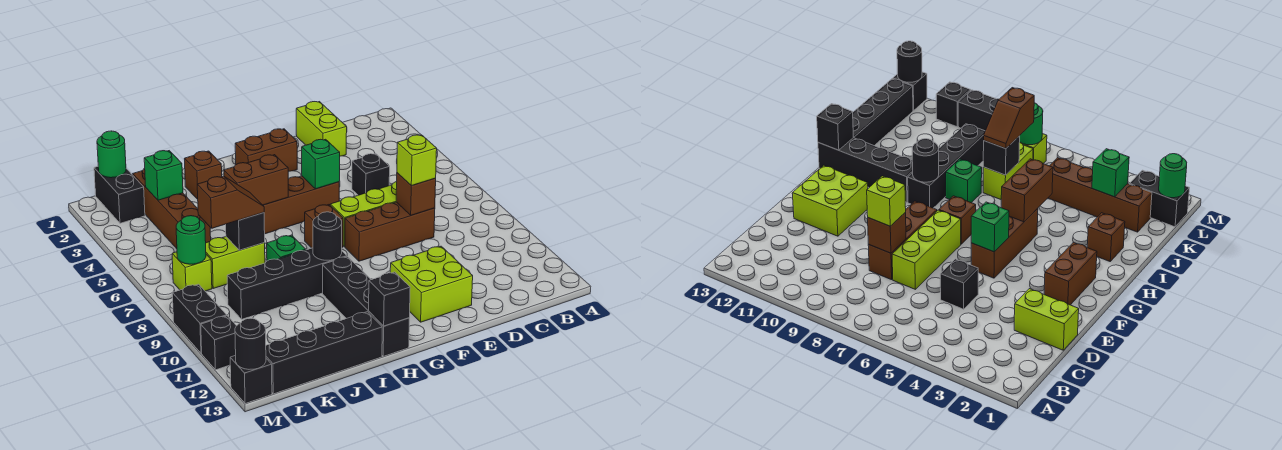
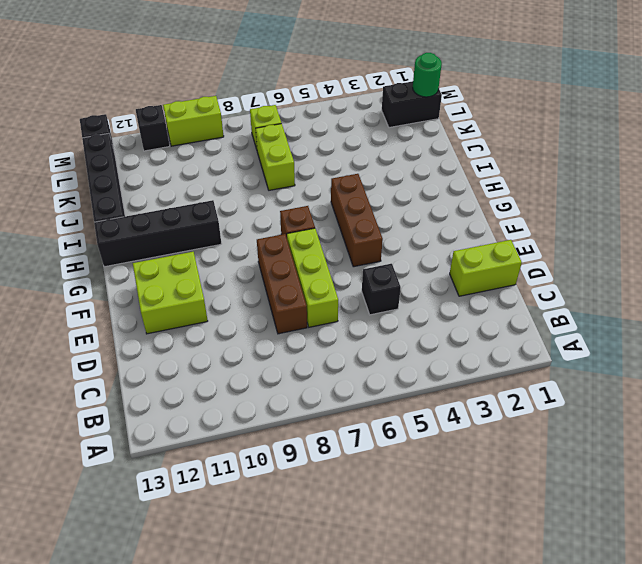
lime 1x2 brick [163,96,224,146] -> black 1x2 brick [172,284,227,353]
none -> brown 1x2 brick [235,129,297,172]
none -> black 1x4 brick [227,248,347,319]
none -> brown 1x1 brick [185,151,222,199]
none -> green 1x1 brick [267,235,306,261]

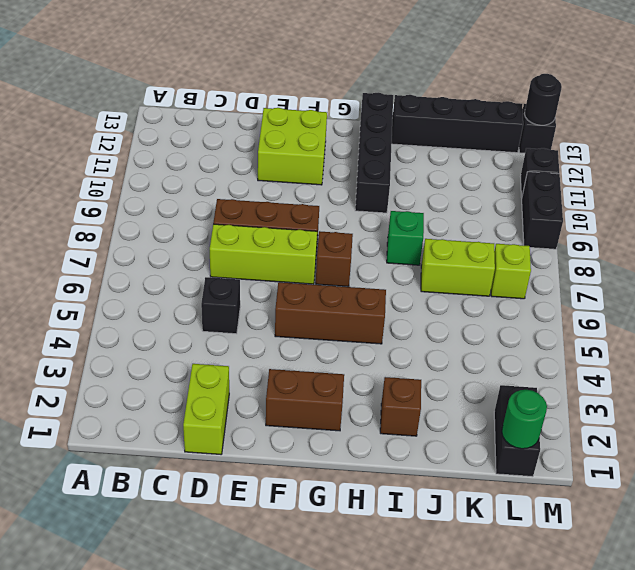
none -> black 1x4 brick [227,248,347,319]
none -> brown 1x4 brick [133,168,211,249]
none -> brown 1x1 brick [396,173,436,215]
none -> green 1x1 brick [302,139,340,189]

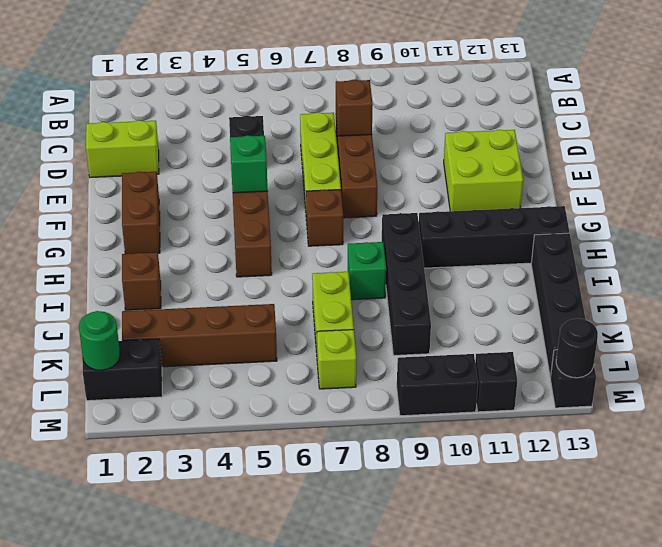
none -> brown 1x2 brick [224,155,288,205]
none -> black 1x1 round brick [313,212,342,260]
none -> black 1x1 brick [369,272,410,326]
none -> black 1x1 brick [226,213,265,250]

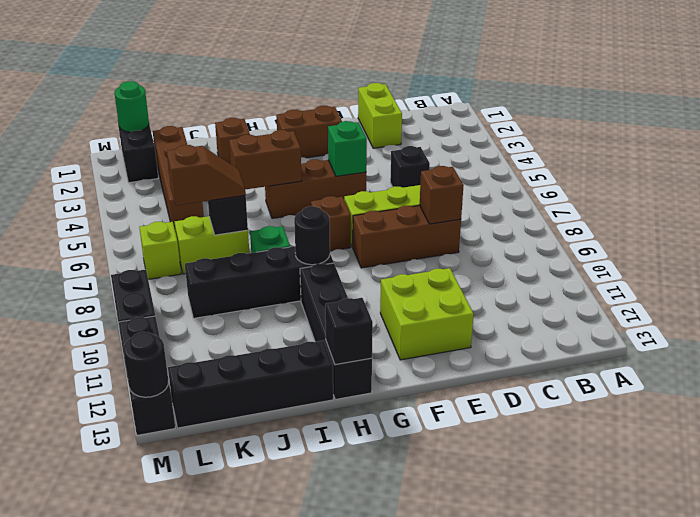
none -> green 1x1 brick [144,151,183,200]
none -> green 1x1 round brick [176,216,206,264]
none -> lime 1x1 brick [397,135,437,186]

